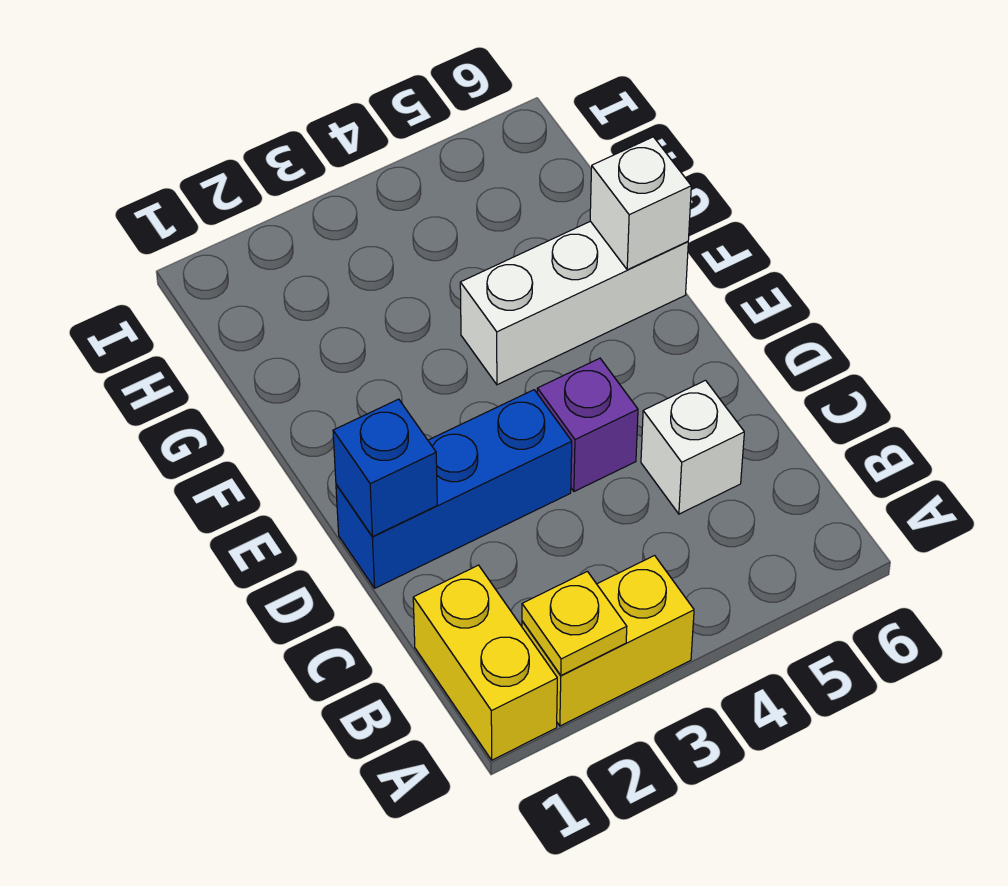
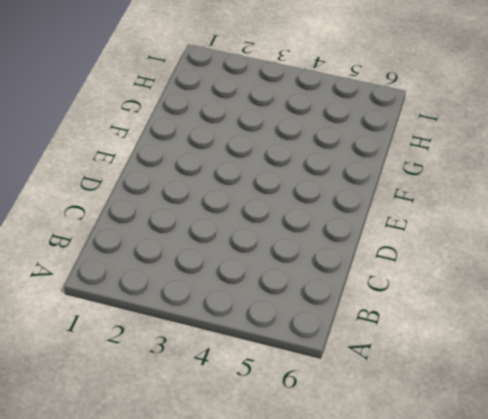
none -> yellow 1x2 brick [413,565,557,760]
none -> yellow 1x2 brick [522,556,694,726]

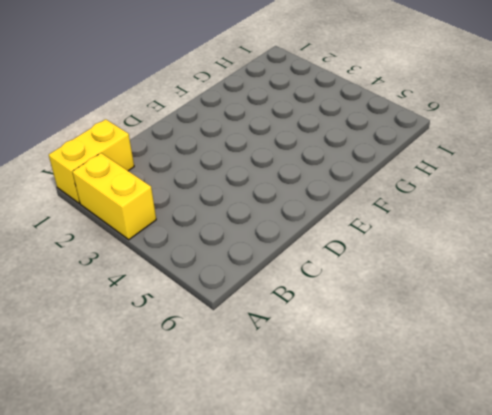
none -> white 1x1 brick [641,380,744,514]
none -> blue 1x3 brick [336,390,572,588]

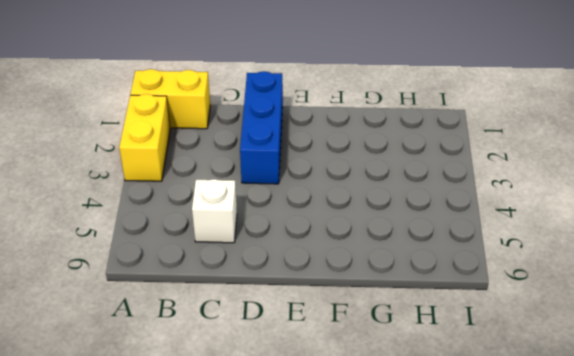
none -> purple 1x1 brick [537,358,638,491]
none -> white 1x3 brick [460,221,688,385]

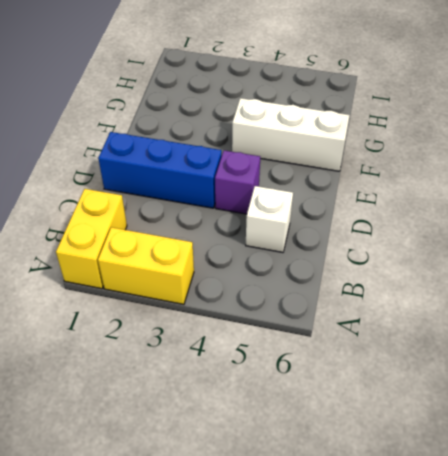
none -> yellow 1x1 plate [522,571,627,675]
none -> blue 1x1 brick [333,399,437,537]

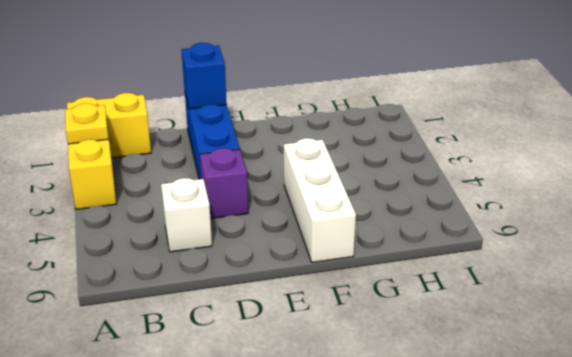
none -> white 1x1 brick [590,137,691,270]

